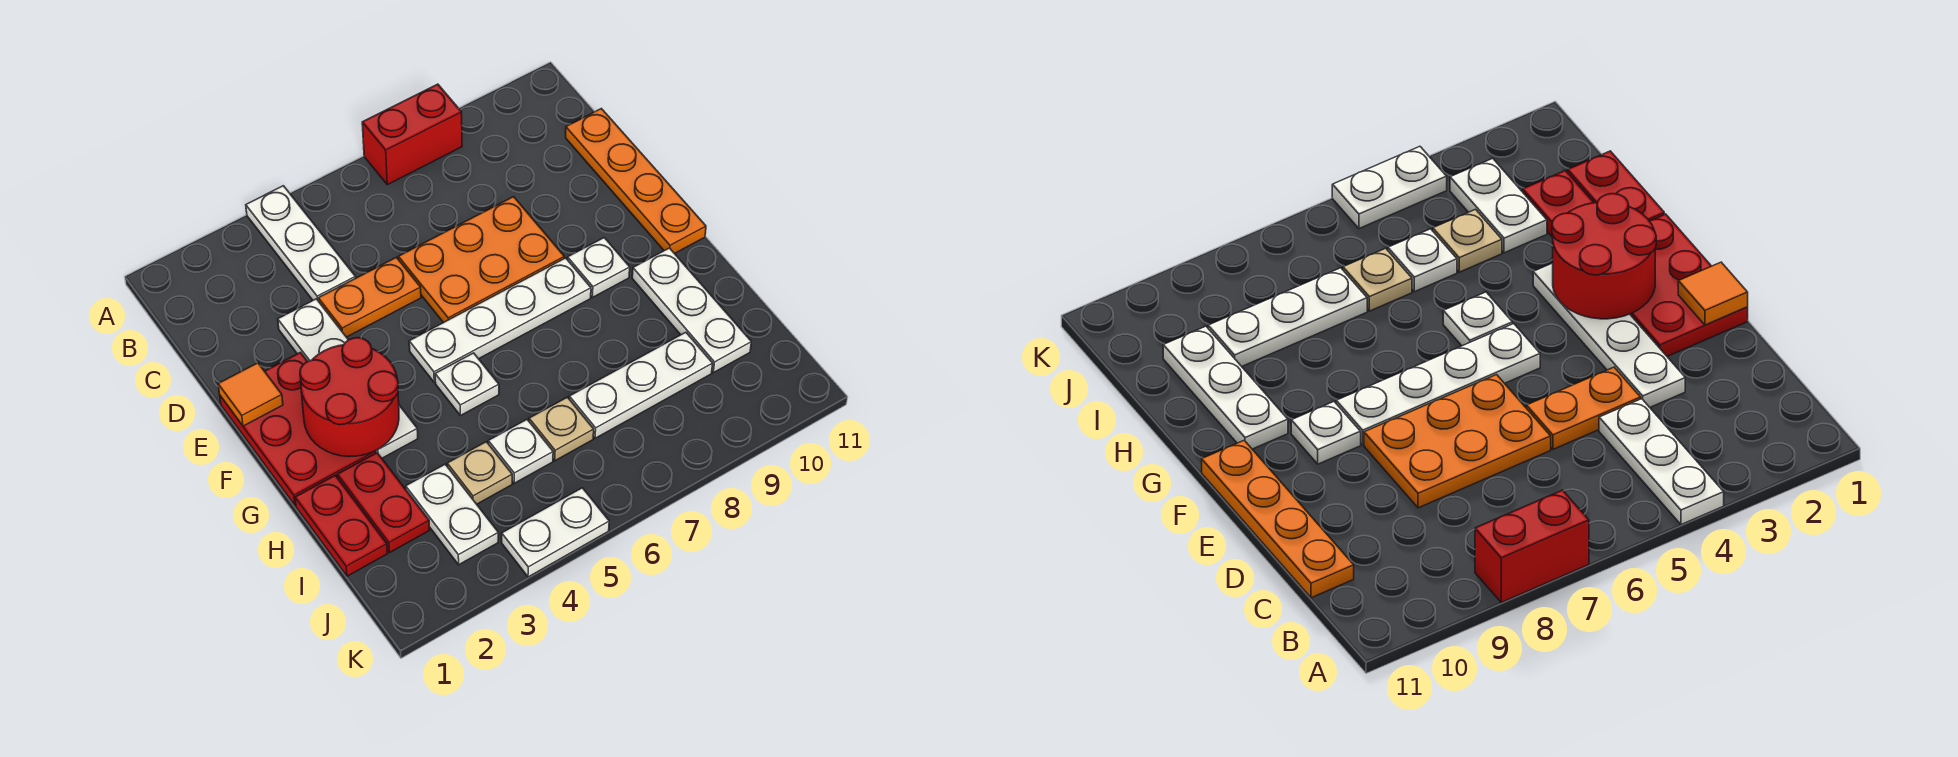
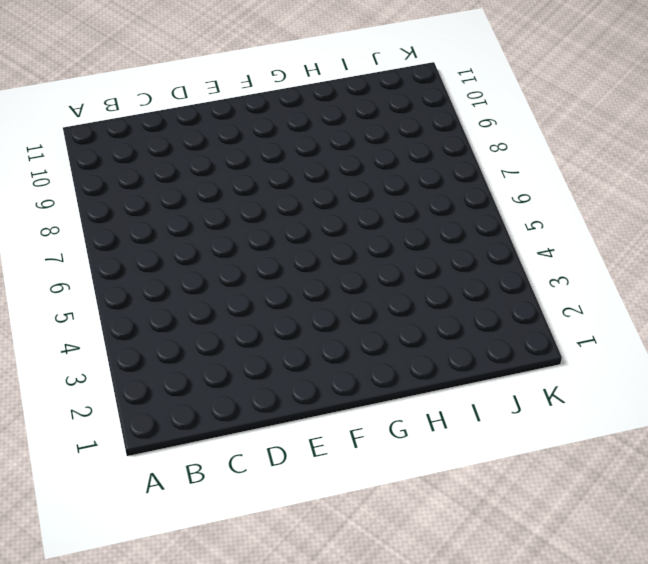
none -> white 1x3 plate [246,186,356,301]
none -> red 1x2 brick [362,84,462,185]
none -> orange 1x4 plate [566,109,706,254]

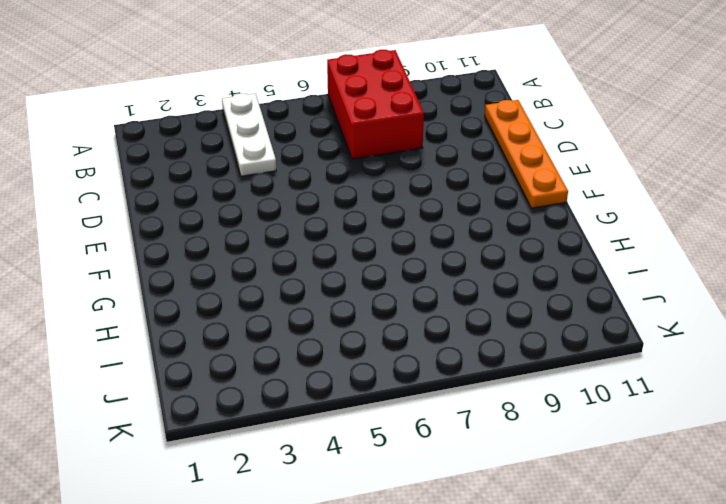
red 2x3 brick [327,50,424,159] -> red 1x2 brick [362,84,462,185]
none -> white 1x4 plate [278,299,418,458]
none -> orange 1x2 plate [318,257,421,337]
none -> orange 2x3 plate [398,197,564,323]

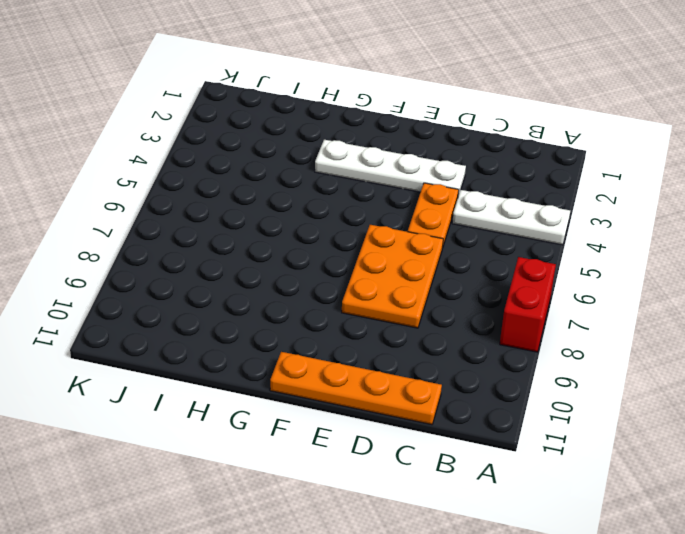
none -> red 2x3 plate [220,352,376,505]
none -> white 1x4 plate [409,258,591,382]
none -> white 1x1 plate [568,238,630,297]

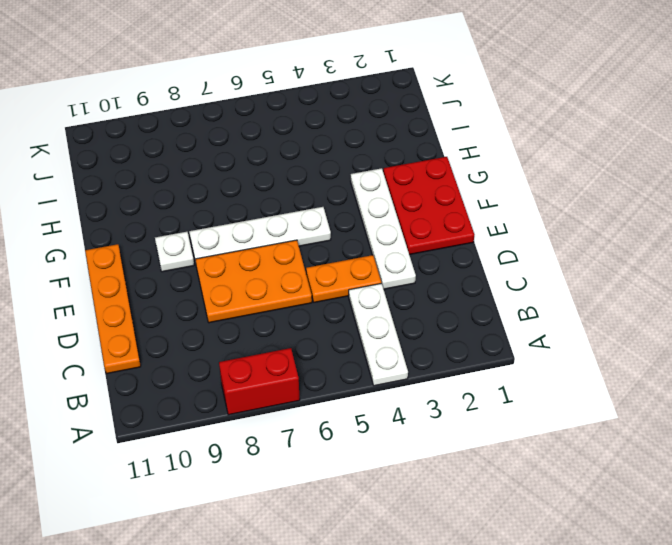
none -> white 1x1 plate [435,353,499,416]
none -> white 1x3 plate [632,248,751,373]
none -> red 1x2 plate [295,475,387,576]

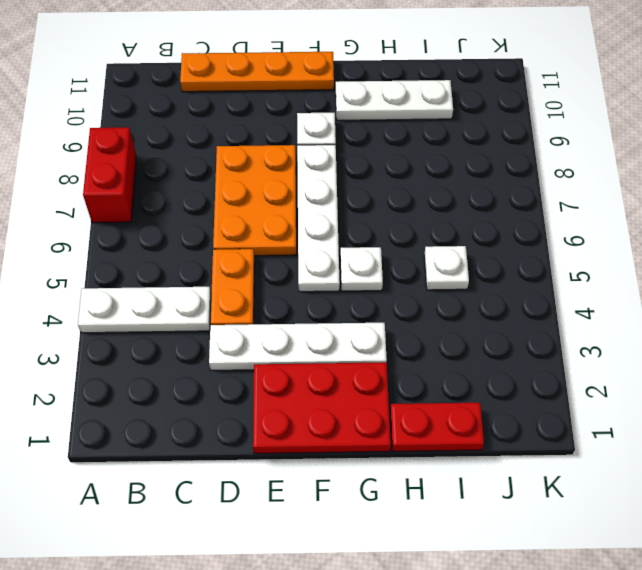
none -> red 1x2 plate [337,453,429,553]
none -> white 1x2 plate [406,465,498,565]
none -> tan 1x1 plate [447,442,512,504]

